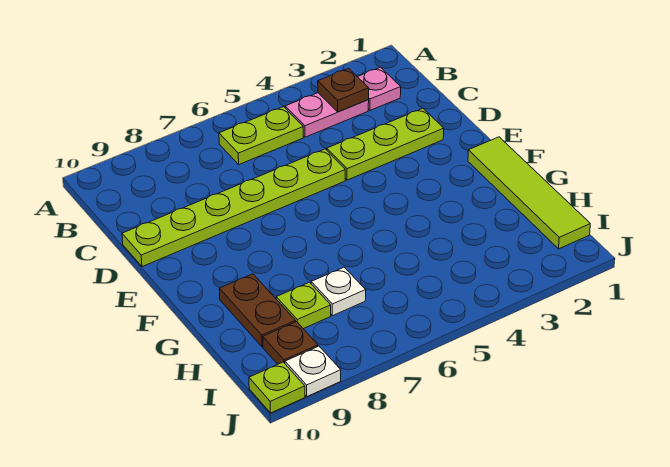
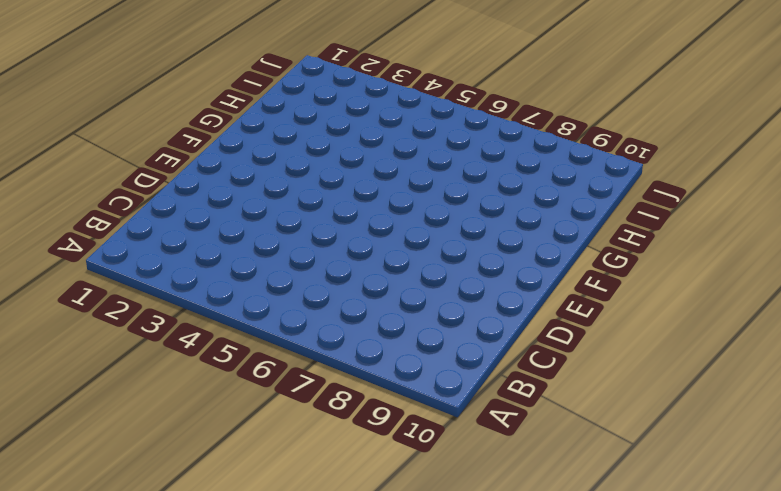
none -> pink 1x1 plate [358,67,401,110]
none -> pink 1x2 plate [285,93,369,137]
none -> lime 1x2 plate [219,107,303,164]

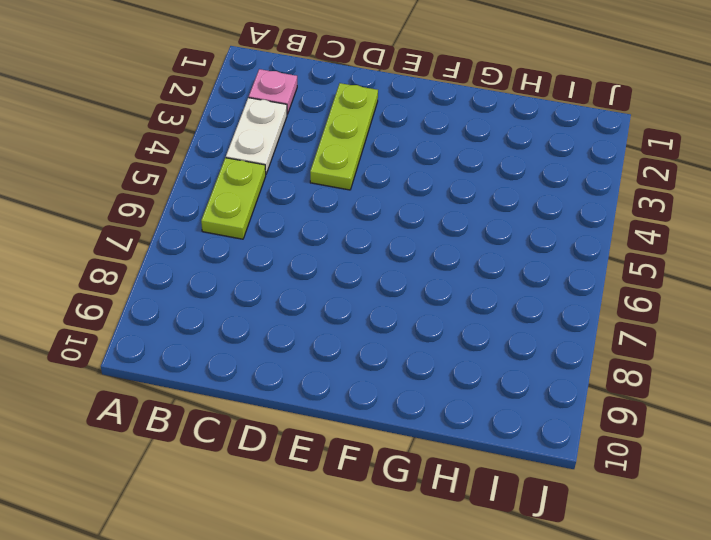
white 1x2 plate [226,98,287,174] -> pink 1x2 plate [285,93,369,137]
none -> lime 1x6 plate [122,149,345,267]
none -> lime 1x4 tile [468,137,590,249]
none -> brown 1x2 plate [219,274,296,347]

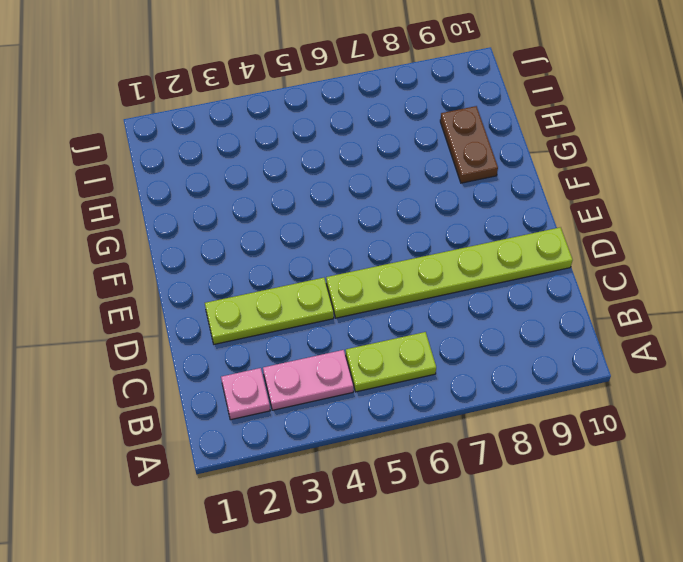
none -> lime 1x4 tile [468,137,590,249]
none -> white 1x1 plate [311,267,366,316]
none -> lime 1x1 plate [276,282,331,329]

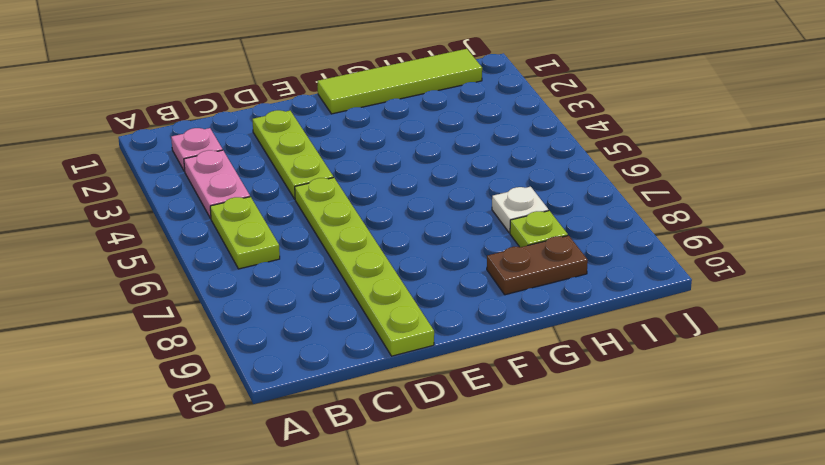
none -> brown 1x1 plate [263,322,318,364]
none -> white 1x1 plate [285,346,341,396]
none -> lime 1x1 plate [249,362,305,413]

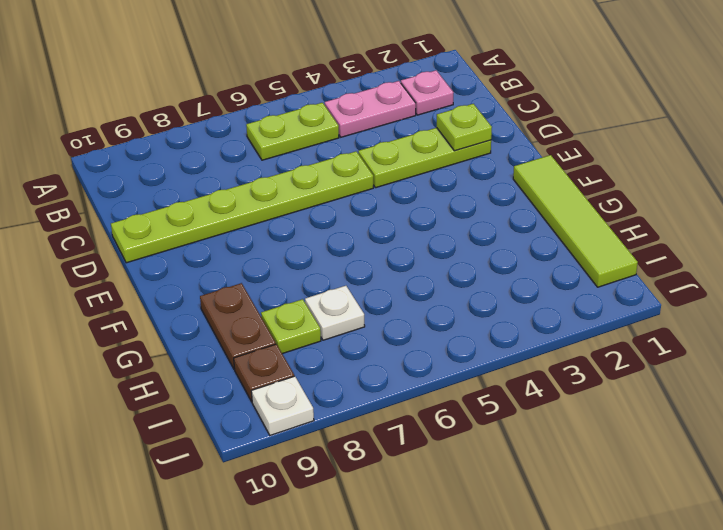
lime 1x1 plate [437,104,492,151] -> lime 1x1 plate moved to [249,362,305,413]
none -> brown 1x1 plate [318,68,369,112]

